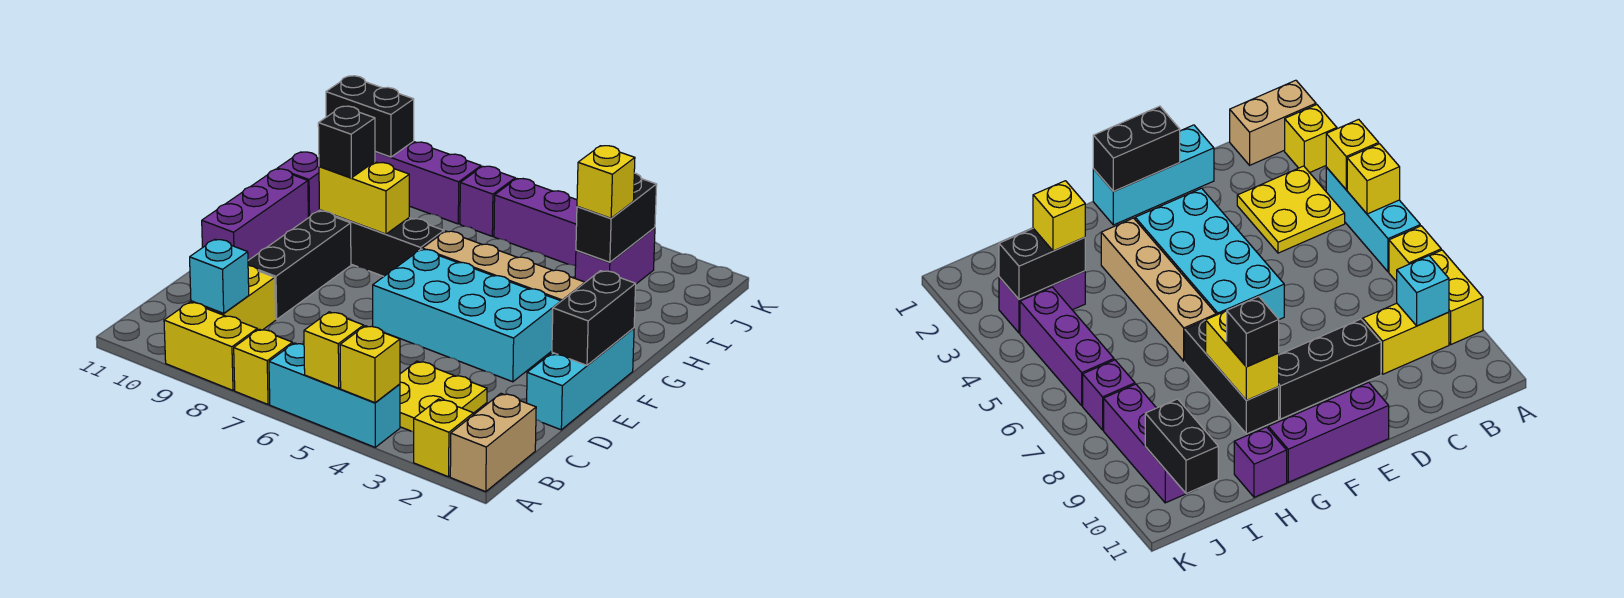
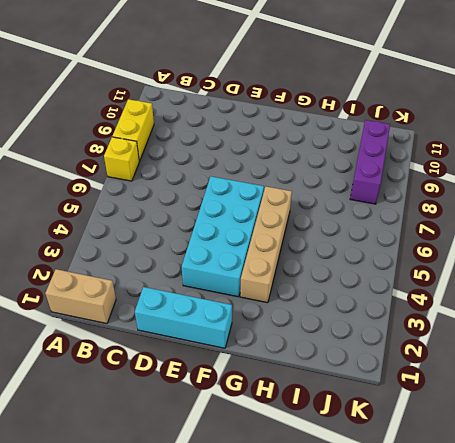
none -> yellow 1x1 brick [414,399,474,477]
none -> cyan 1x3 brick [269,343,400,447]
none -> yellow 2x2 plate [400,361,487,432]

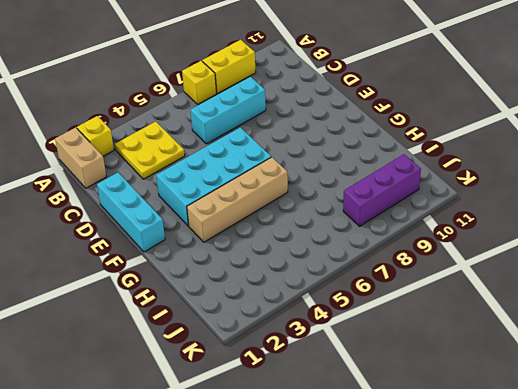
cyan 1x3 brick [191,77,266,144] -> cyan 1x3 brick moved to [269,343,400,447]
none -> yellow 1x2 brick [191,266,276,330]
none -> black 1x3 brick [248,211,351,319]
none -> purple 1x3 brick [202,169,308,260]

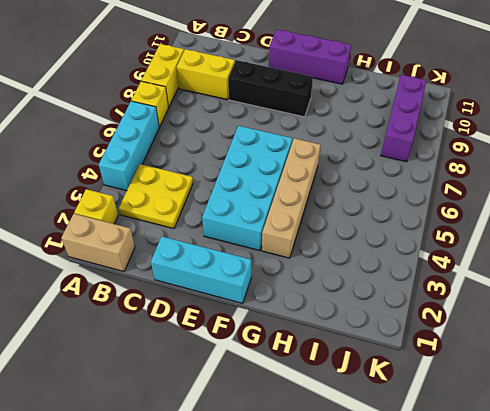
none -> black 1x3 brick [320,210,444,276]
none -> purple 1x1 brick [277,152,320,218]
none -> purple 1x2 brick [575,228,655,284]

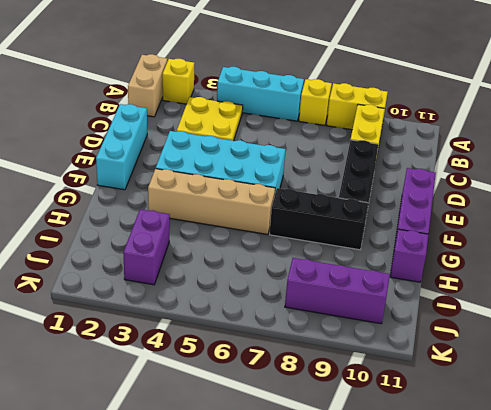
none -> purple 1x3 brick [494,179,577,266]
none -> purple 1x1 brick [460,166,515,236]
none -> yellow 1x1 brick [340,326,400,403]

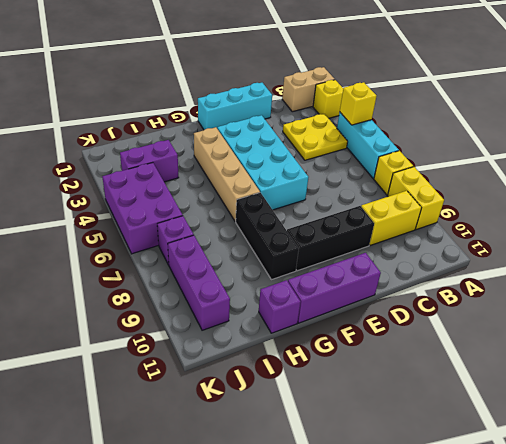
purple 2x3 brick [102,163,183,254] -> purple 1x3 brick [494,179,577,266]
none -> yellow 1x1 brick [304,312,364,388]
none -> cyan 1x1 brick [190,239,249,313]
none -> black 1x2 brick [552,271,636,365]

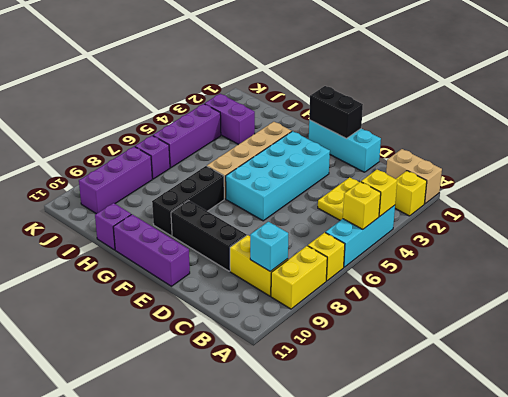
none -> yellow 1x2 brick [319,162,409,234]
none -> black 1x2 brick [576,173,657,262]
none -> black 1x2 brick [326,76,414,157]

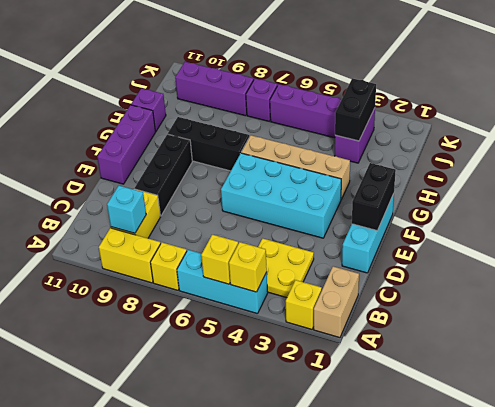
none -> yellow 1x2 brick [319,162,409,234]
none -> black 1x2 brick [326,76,414,157]
none -> black 1x1 brick [318,106,375,178]

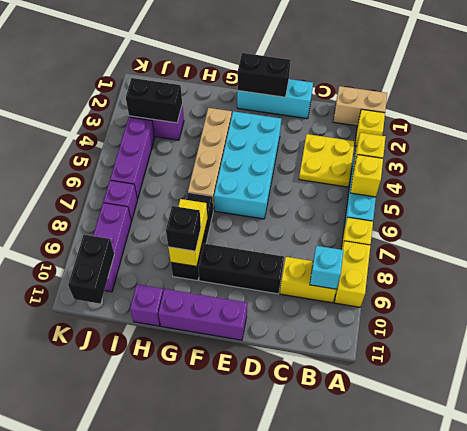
none -> yellow 1x1 brick [577,146,635,218]

